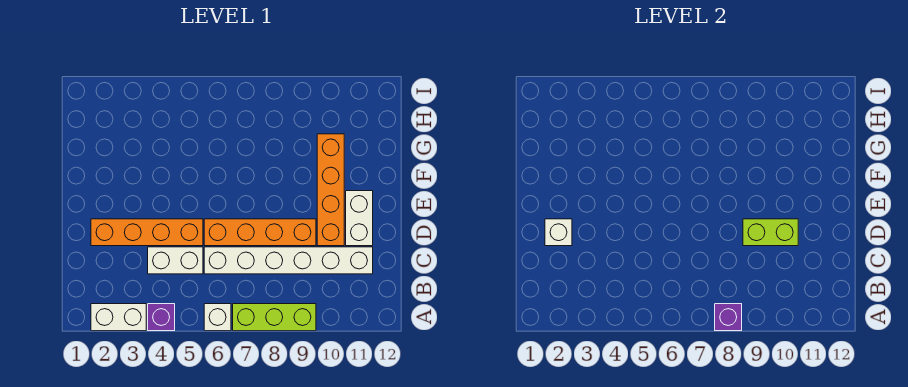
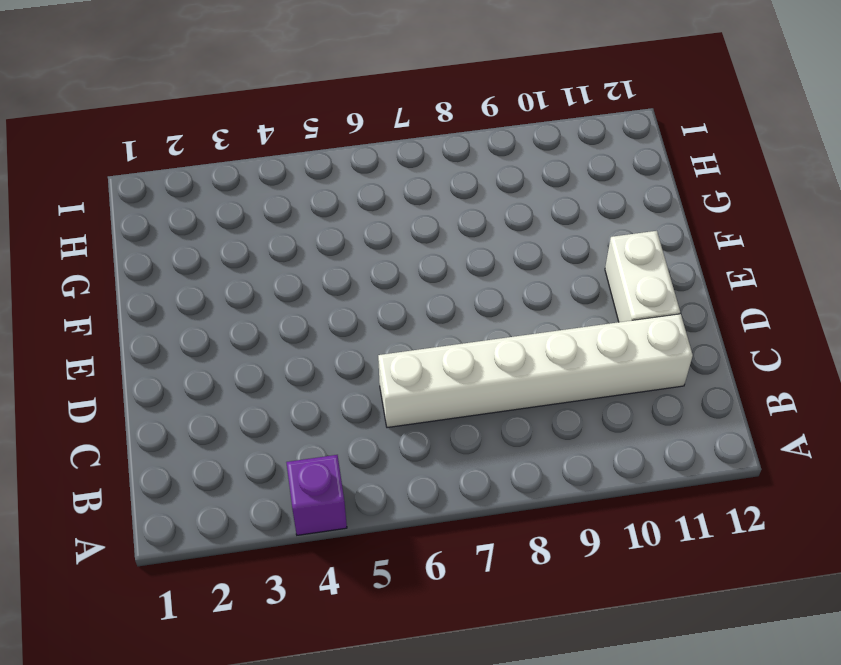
none -> white 1x2 brick [91,304,146,331]
none -> white 1x1 brick [204,304,231,331]
none -> lime 1x3 brick [233,304,316,331]

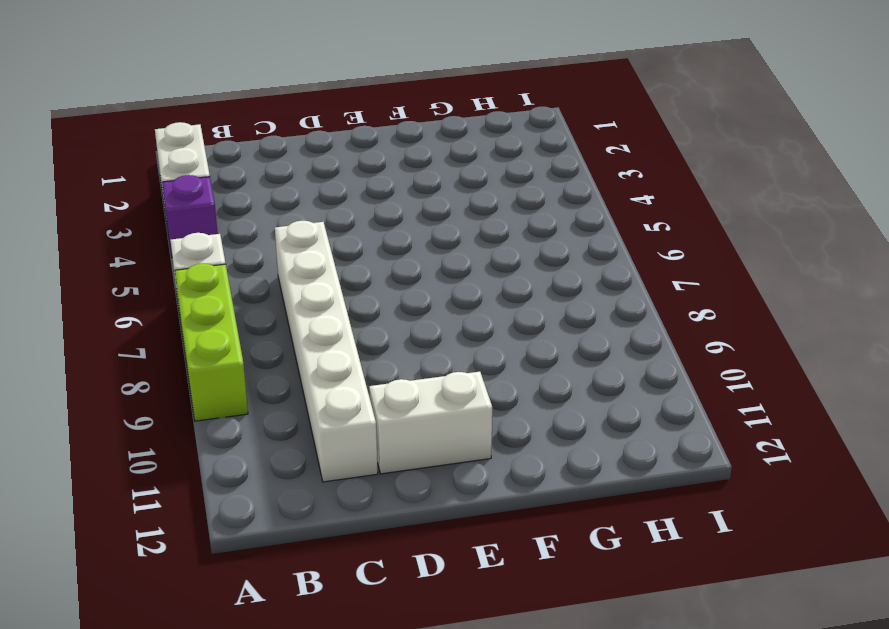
none -> white 1x2 brick [148,247,203,274]
none -> orange 1x4 brick [91,219,203,246]
none -> orange 1x4 brick [204,219,316,246]

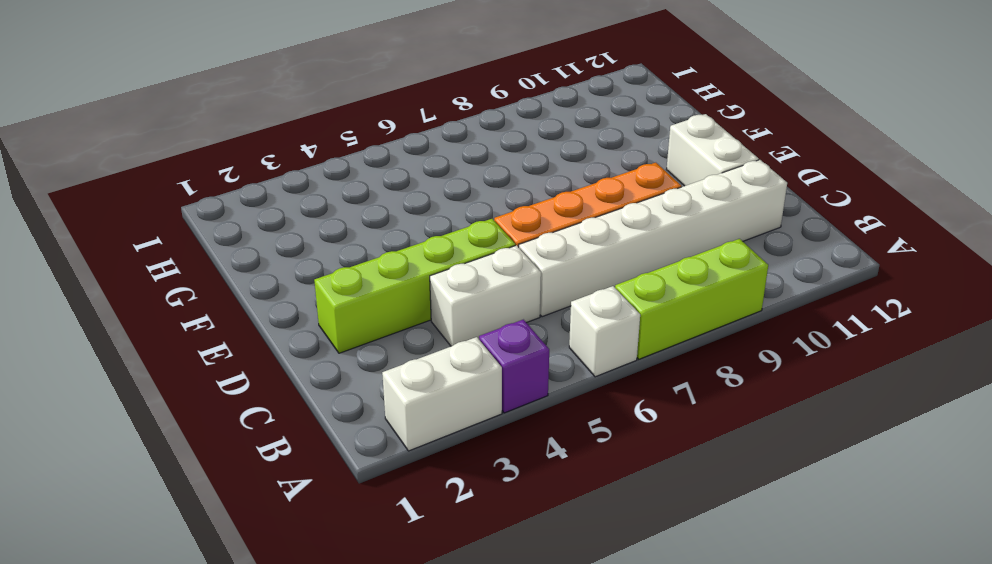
lime 1x4 brick [314,219,515,353] -> orange 1x4 brick [91,219,203,246]
none -> orange 1x4 brick [317,134,344,246]
none -> purple 1x1 brick [715,304,742,331]
none -> white 1x1 brick [545,219,572,246]

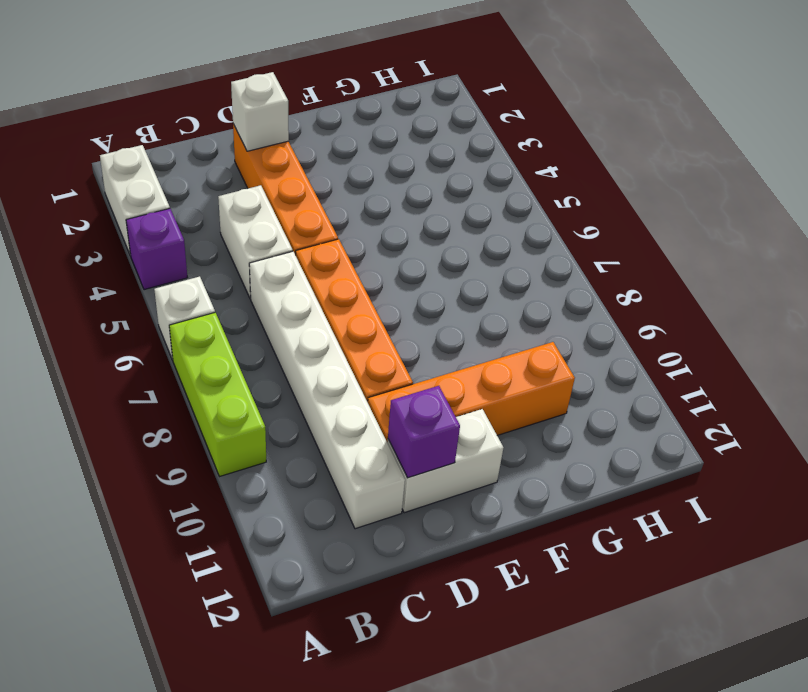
purple 1x1 brick [388,386,460,478] -> purple 1x1 brick moved to [715,304,742,331]
none -> lime 1x2 brick [743,219,798,246]

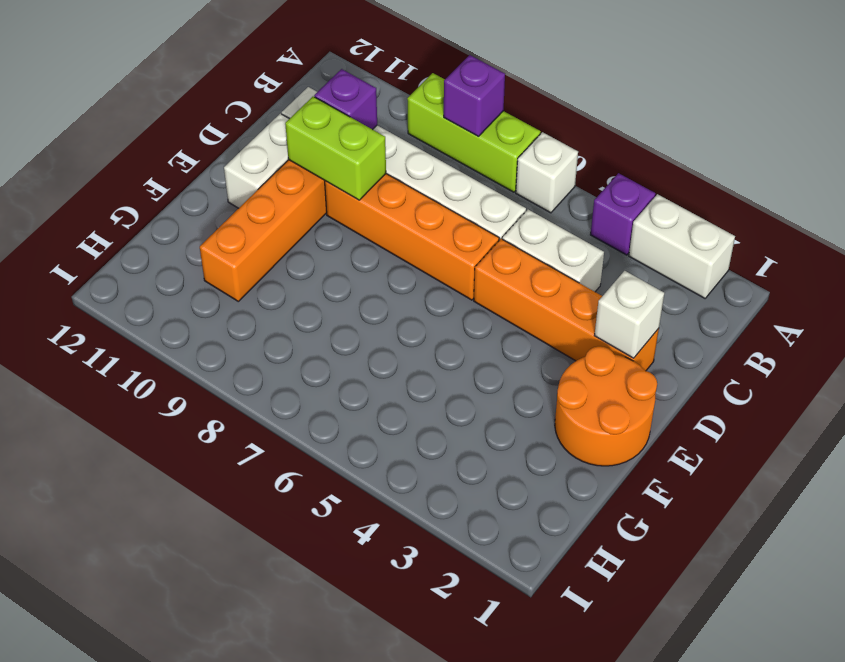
purple 1x1 brick [314,69,377,130] -> none
orange 2x2 round brick [555,346,657,466] -> none

